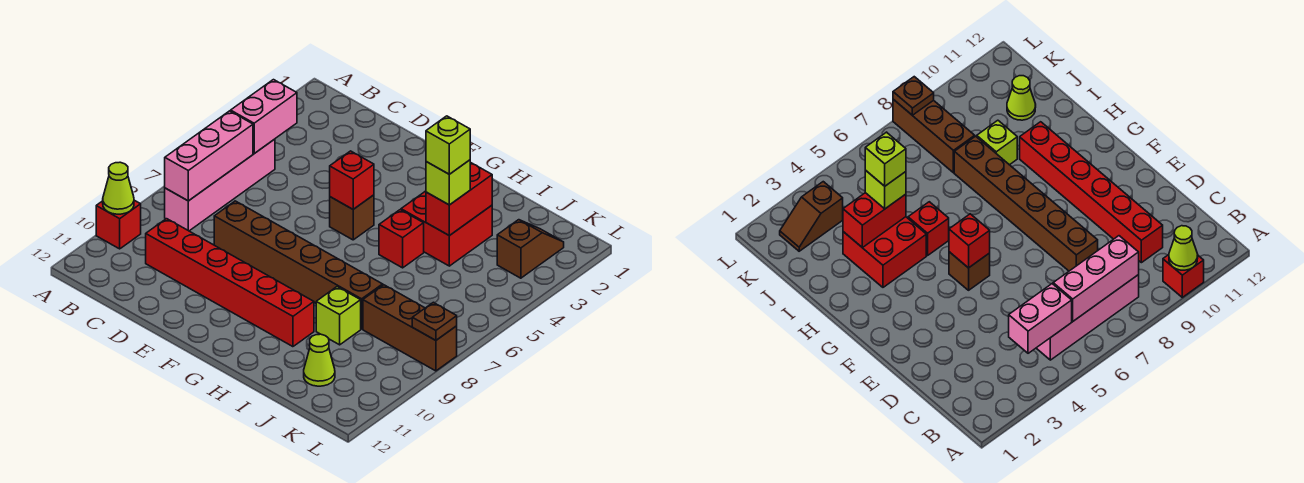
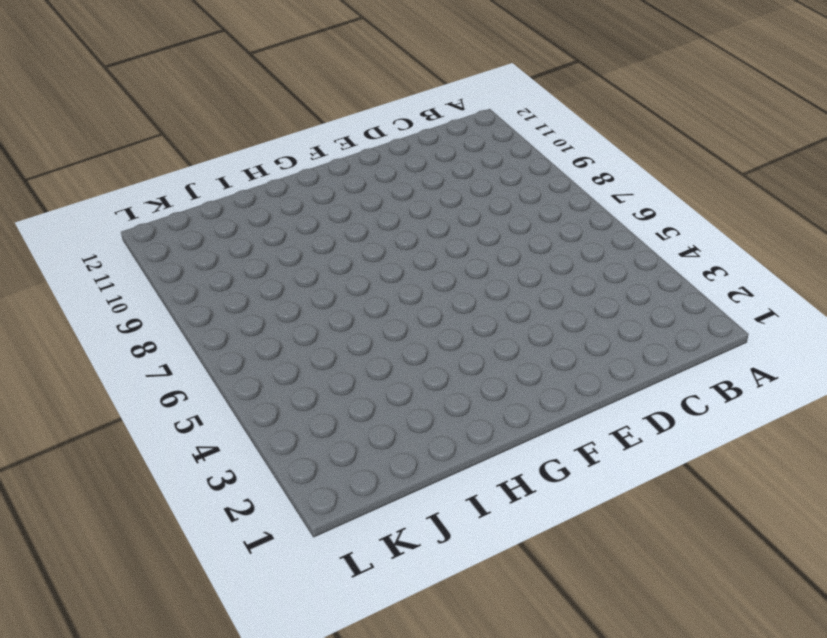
none -> red 1x1 brick [96,200,141,249]
none -> pink 1x4 brick [165,139,275,231]
none -> red 1x6 brick [146,219,314,347]

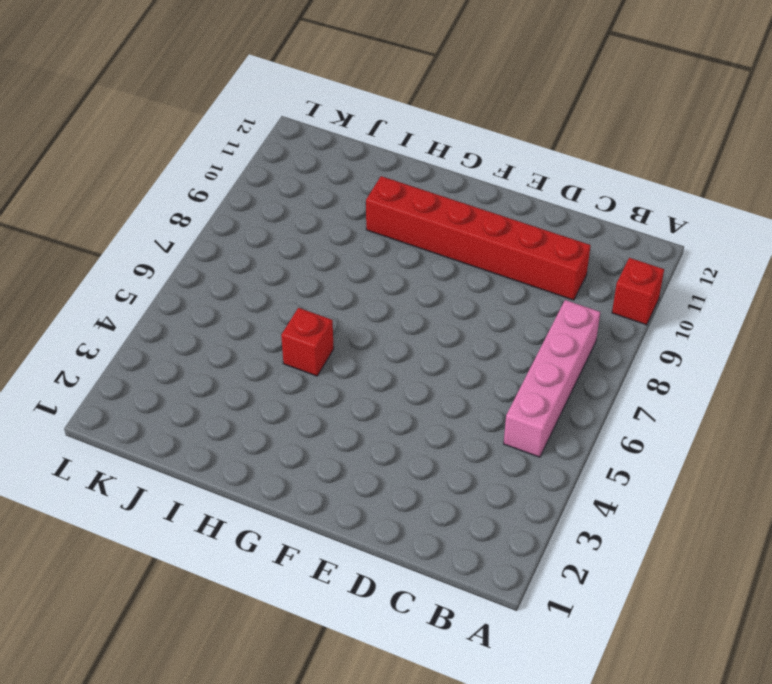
none -> brown 1x6 brick [214,201,383,329]
none -> brown 1x1 brick [330,195,374,240]
none -> red 2x2 brick [401,191,492,266]

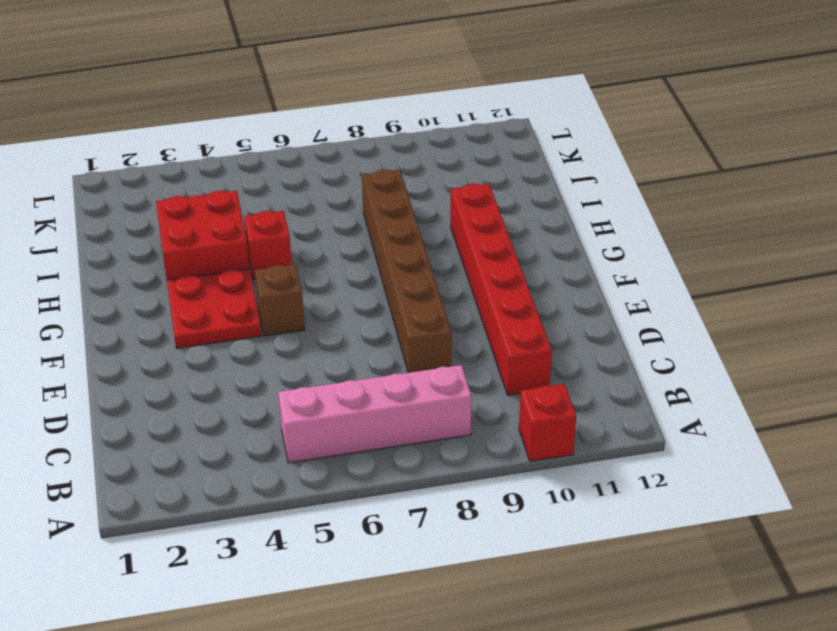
red 2x2 plate [167,269,262,348] -> none
none -> lime 1x1 brick [316,287,361,345]
none -> brown 1x3 brick [363,285,457,371]
none -> lime 1x1 cone [304,334,335,386]

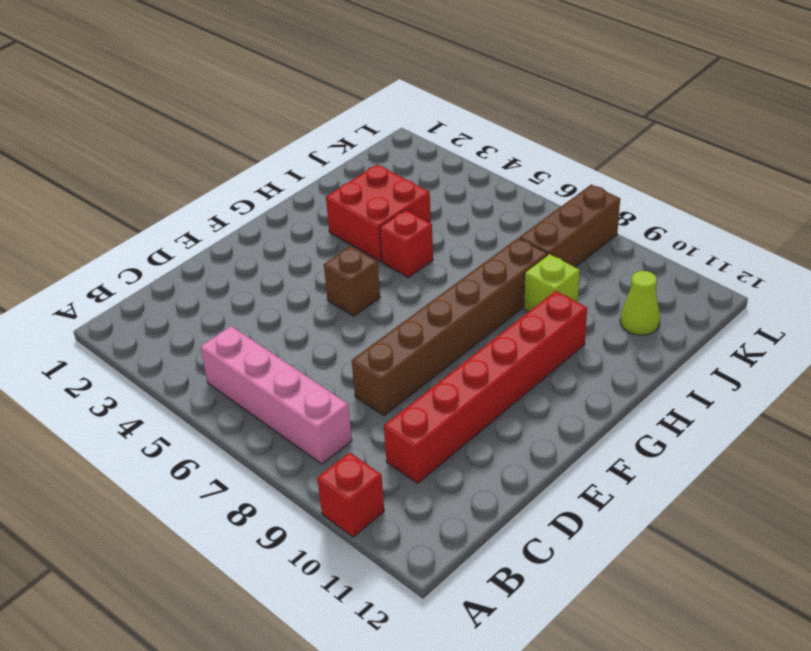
none -> brown 1x2 slope [497,220,564,278]
none -> lime 1x1 cone [103,162,134,214]
none -> pink 1x2 brick [231,80,297,153]

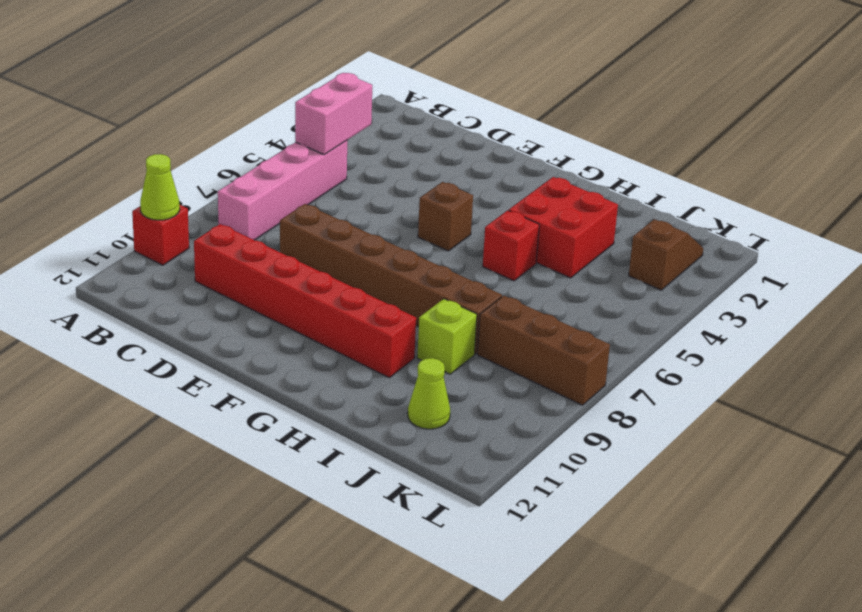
none -> pink 1x3 brick [165,111,253,201]
none -> red 1x1 brick [330,151,374,209]
none -> red 1x2 brick [426,162,492,236]

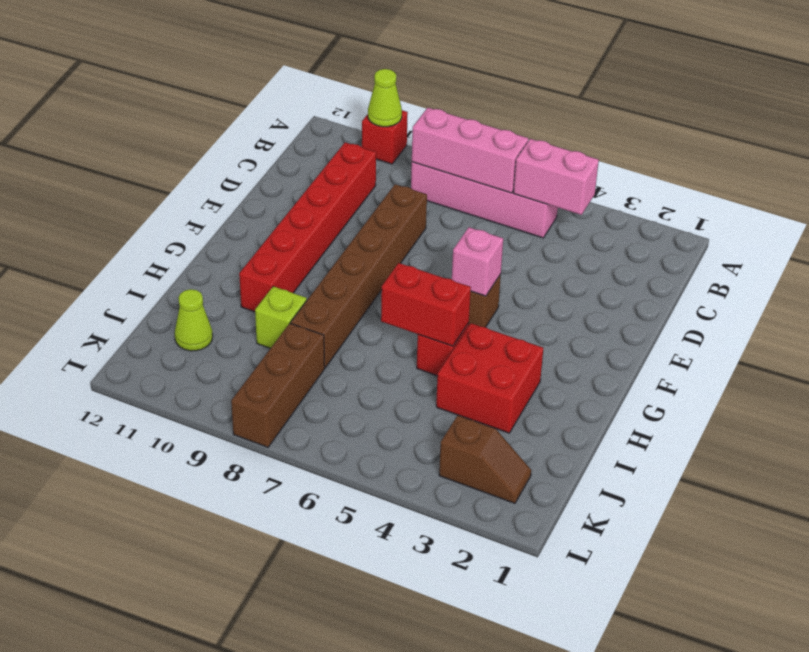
pink 1x1 brick [452,227,503,296] -> red 1x1 brick [330,151,374,209]
red 1x2 brick [381,263,471,346] -> red 1x2 brick moved to [426,162,492,236]
none -> brown 1x1 plate [412,302,457,340]
none -> lime 1x1 brick [426,160,470,205]
none -> lime 1x1 brick [426,116,470,174]

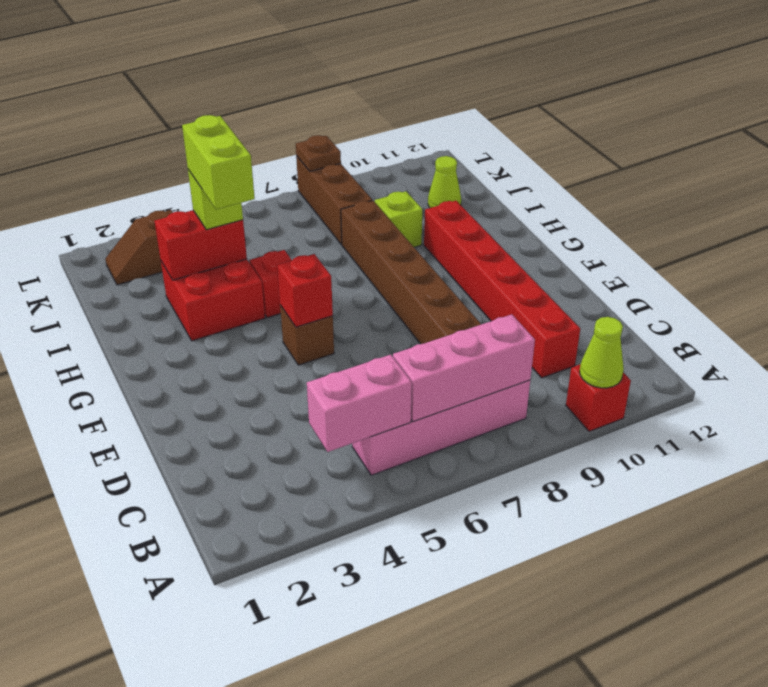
lime 1x2 brick [182,115,255,209] -> lime 1x1 brick [426,116,470,174]

